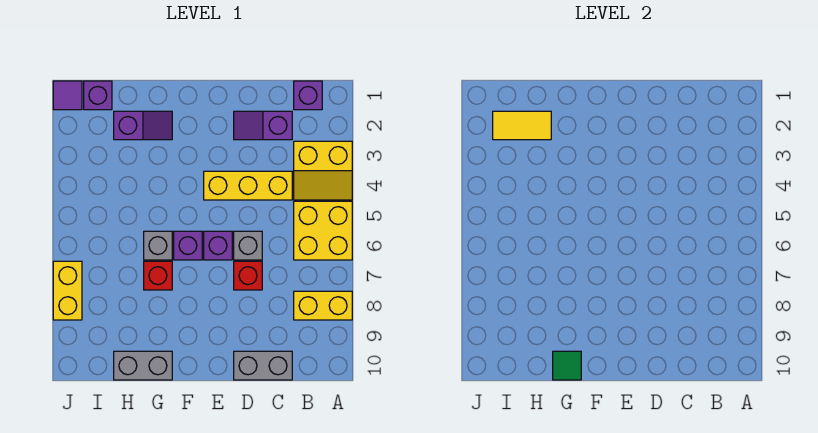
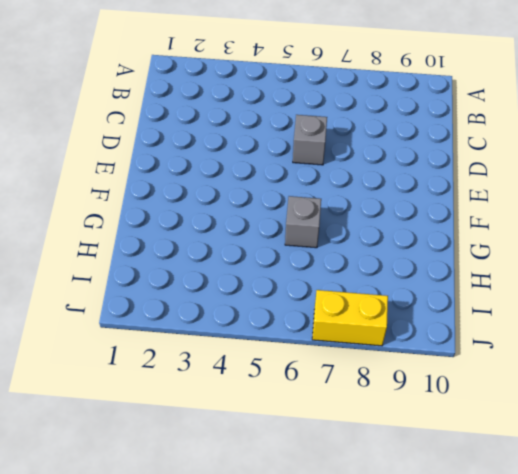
none -> yellow 2x2 slope [294,141,352,200]
none -> yellow 2x2 brick [294,201,352,260]
none -> yellow 1x2 brick [294,291,352,320]

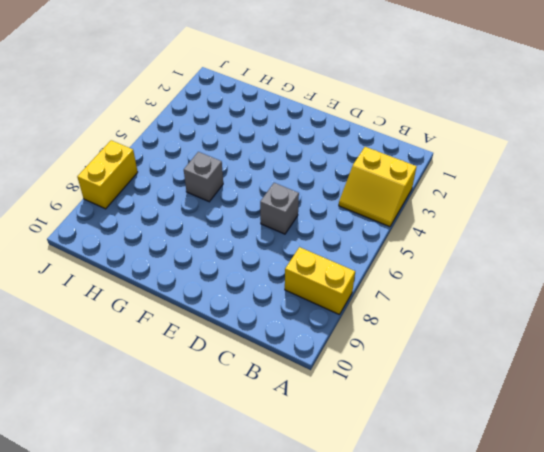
none -> yellow 2x2 brick [294,201,352,260]
none -> purple 1x1 brick [294,81,322,110]
none -> purple 1x2 slope [234,111,292,140]

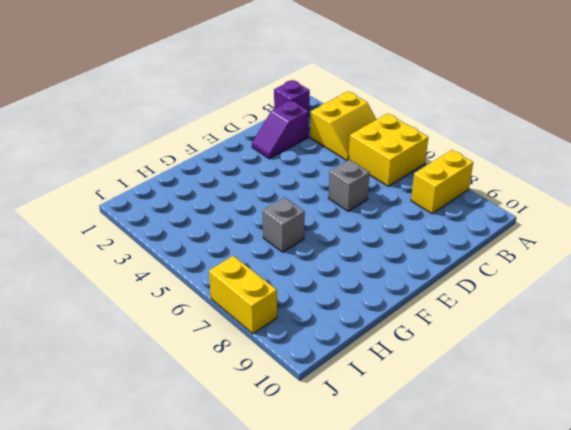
none -> yellow 1x3 brick [204,171,292,200]
none -> grey 1x2 brick [234,351,292,380]
none -> red 1x1 brick [234,261,262,290]

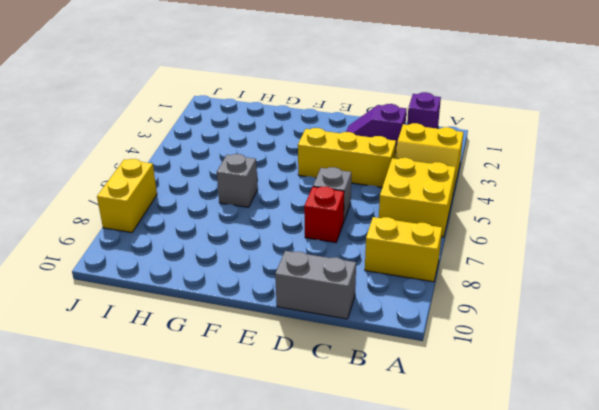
none -> purple 1x1 brick [204,231,232,260]
none -> purple 1x1 brick [174,231,202,260]
none -> purple 1x2 slope [114,111,172,140]

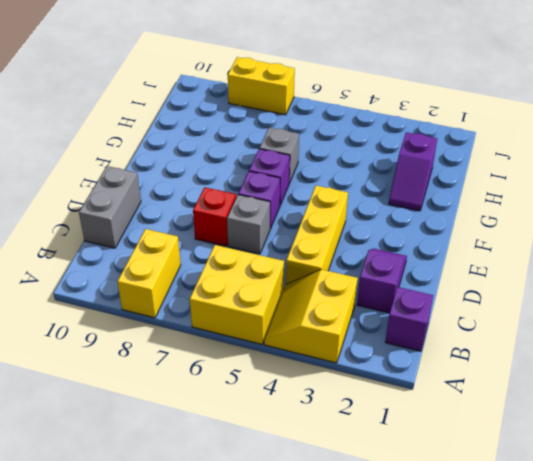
none -> red 1x1 brick [144,261,172,290]
none -> grey 1x2 brick [114,351,172,380]
none -> purple 1x1 brick [84,81,112,110]

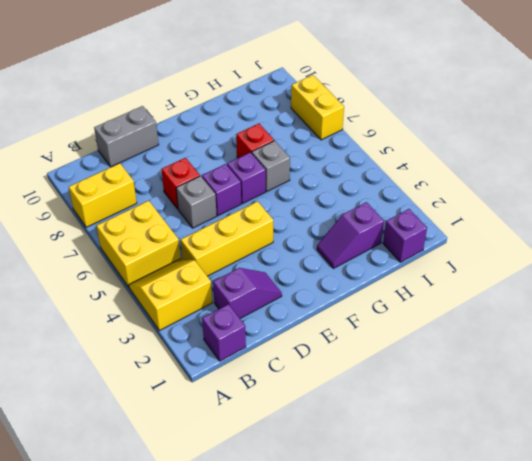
none -> grey 1x2 brick [114,351,172,380]
none -> purple 1x1 tile [53,81,82,110]
none -> green 1x1 tile [553,351,581,380]

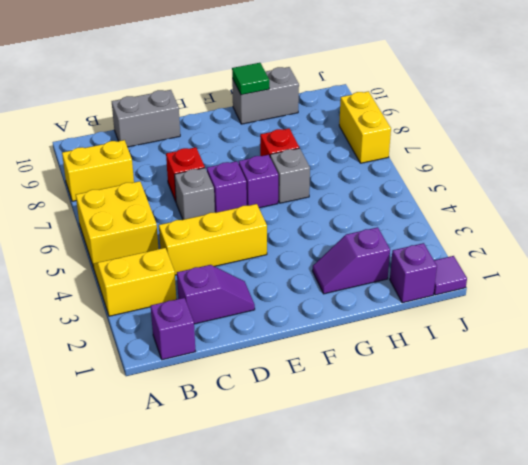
none -> yellow 1x2 tile [493,111,551,140]

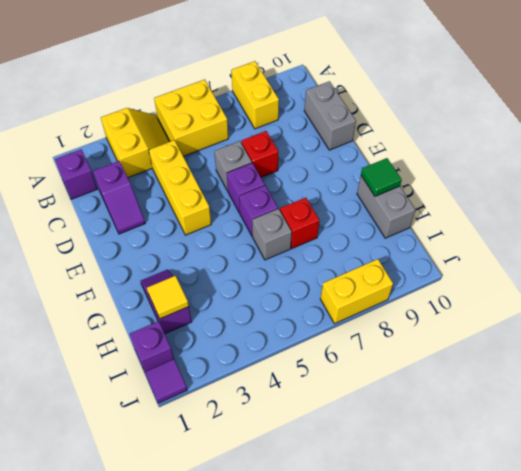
yellow 1x1 tile [147,276,189,319] -> yellow 1x2 tile [493,111,551,140]

